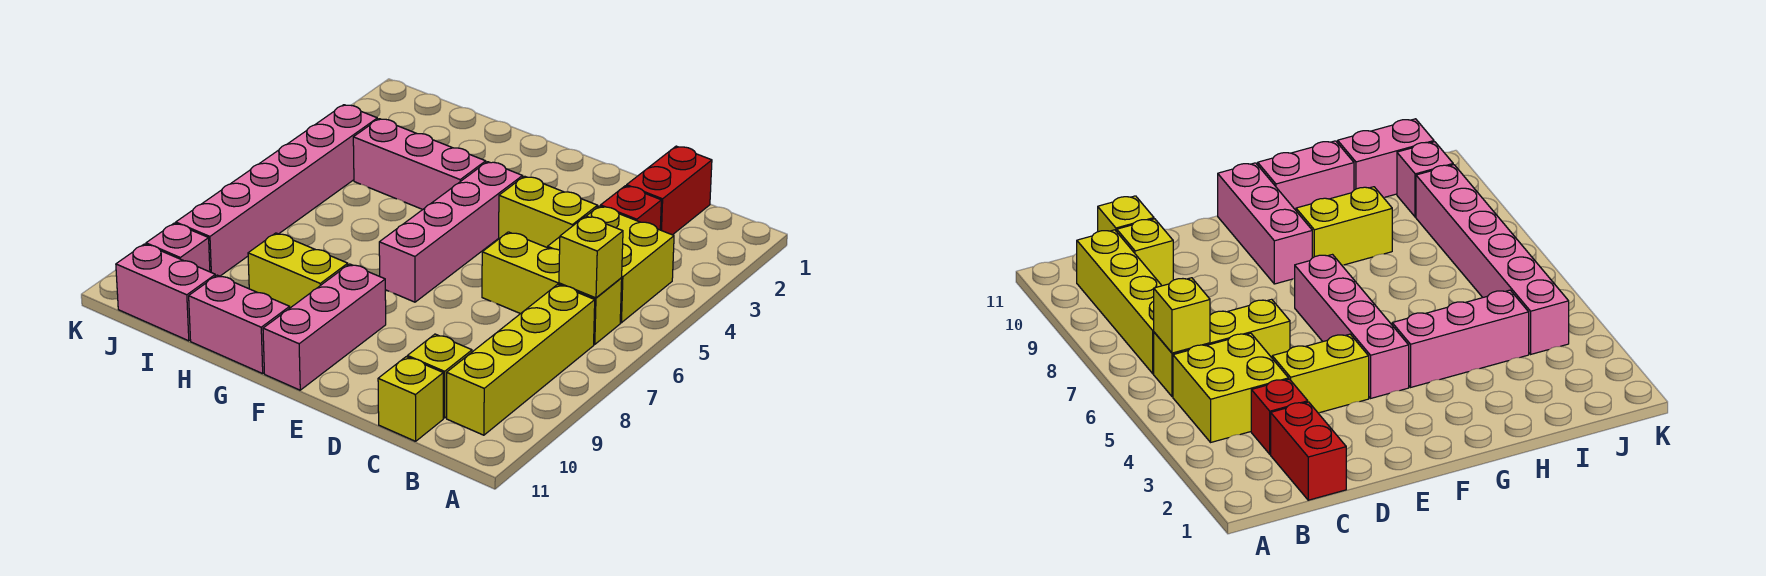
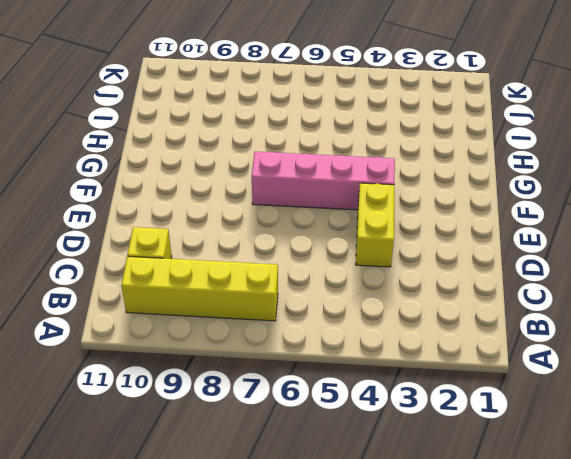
none -> yellow 2x2 brick [547,206,674,323]
none -> yellow 1x3 brick [482,232,622,345]
none -> red 1x2 brick [626,146,712,235]

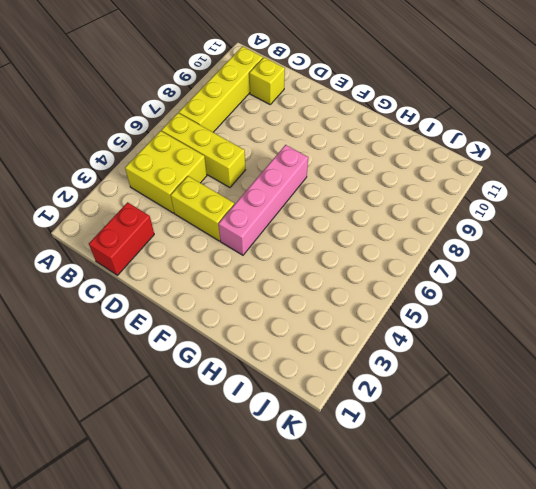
none -> red 1x1 brick [601,186,661,230]
none -> yellow 1x1 brick [378,357,443,441]
none -> pink 1x3 brick [263,264,386,390]

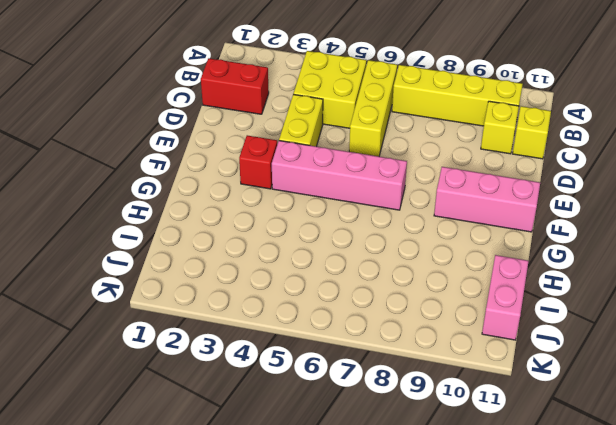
red 1x1 brick [239,135,277,189] -> red 1x1 brick moved to [601,186,661,230]
none -> pink 1x3 brick [353,119,486,210]
none -> yellow 1x2 brick [248,233,348,308]
none -> pink 1x2 brick [189,275,290,374]

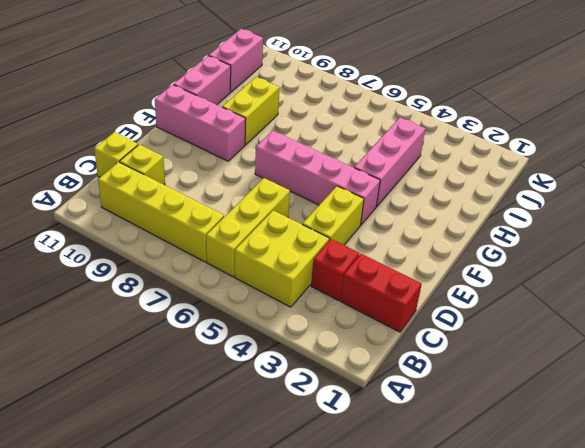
none -> pink 1x6 brick [176,105,377,276]
none -> pink 1x1 brick [146,223,210,272]
none -> yellow 1x1 brick [559,216,623,298]

